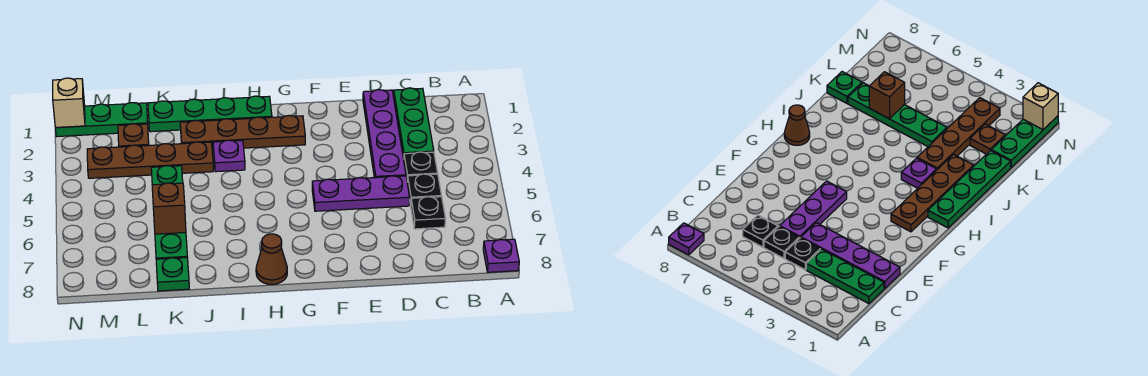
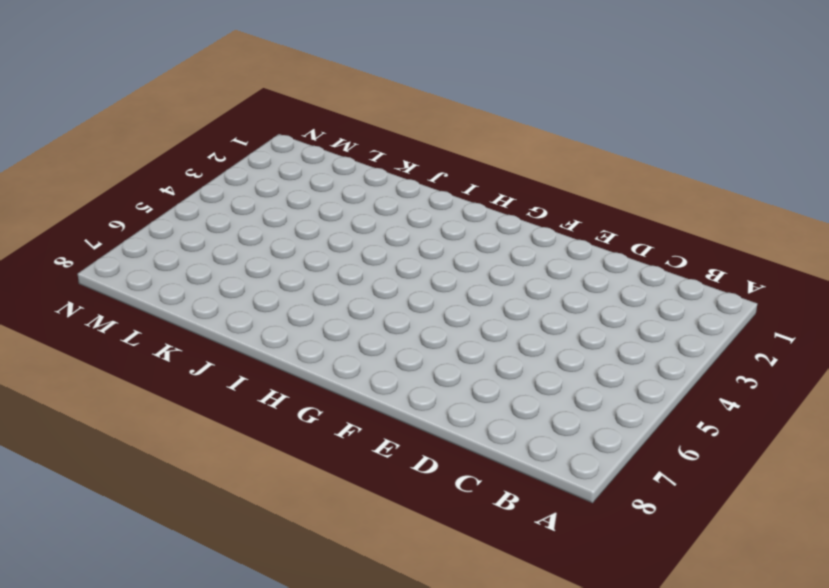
none -> purple 1x1 plate [483,239,519,272]
none -> green 1x3 plate [394,88,434,159]
none -> black 1x1 plate [404,152,438,179]

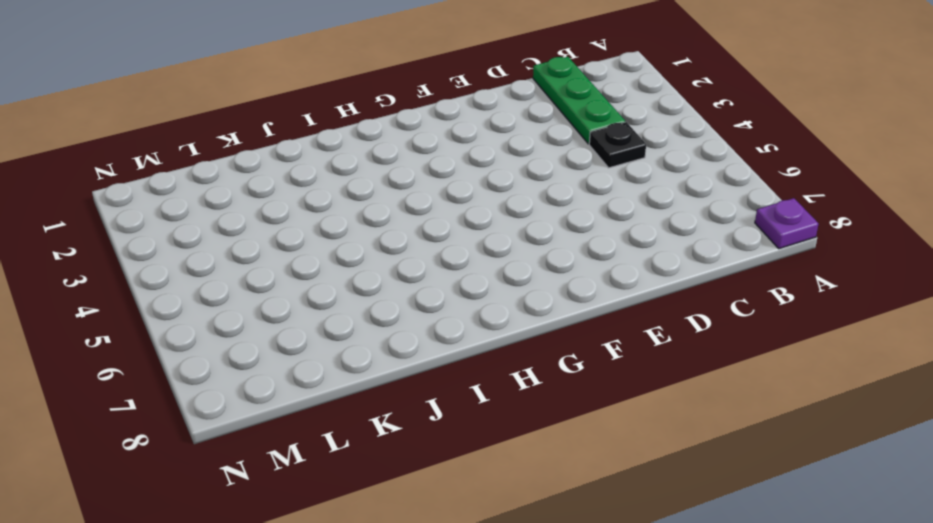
none -> black 1x1 plate [407,174,441,205]
none -> black 1x1 plate [411,197,446,229]
none -> purple 1x4 plate [363,90,406,178]

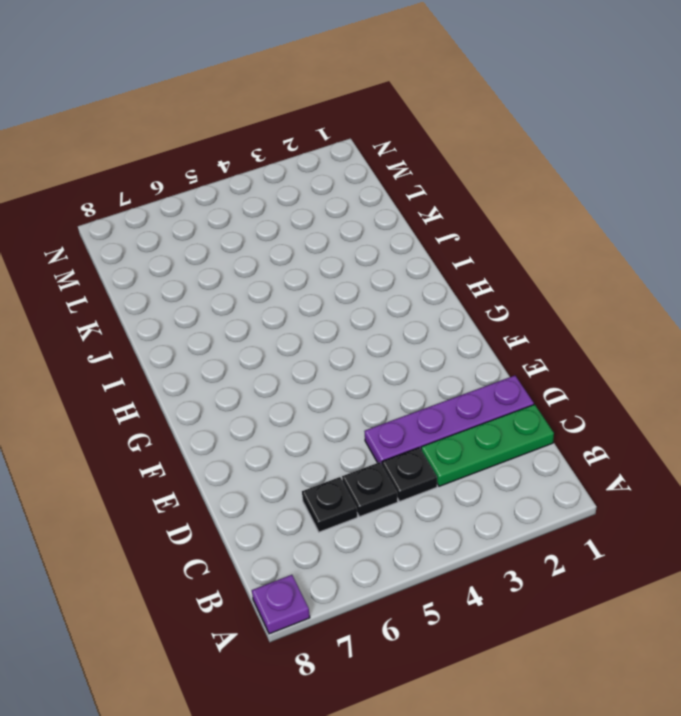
none -> purple 1x3 plate [312,176,410,211]
none -> brown 1x4 plate [180,116,305,150]
none -> green 1x4 plate [148,96,272,132]

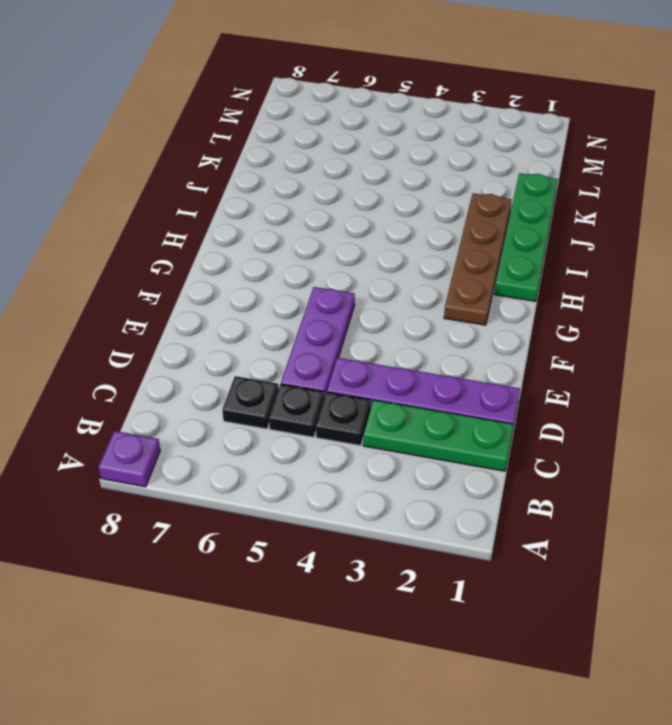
none -> brown 1x1 cone [256,234,287,285]
none -> purple 1x1 plate [213,140,245,172]
none -> brown 1x4 plate [87,142,213,178]

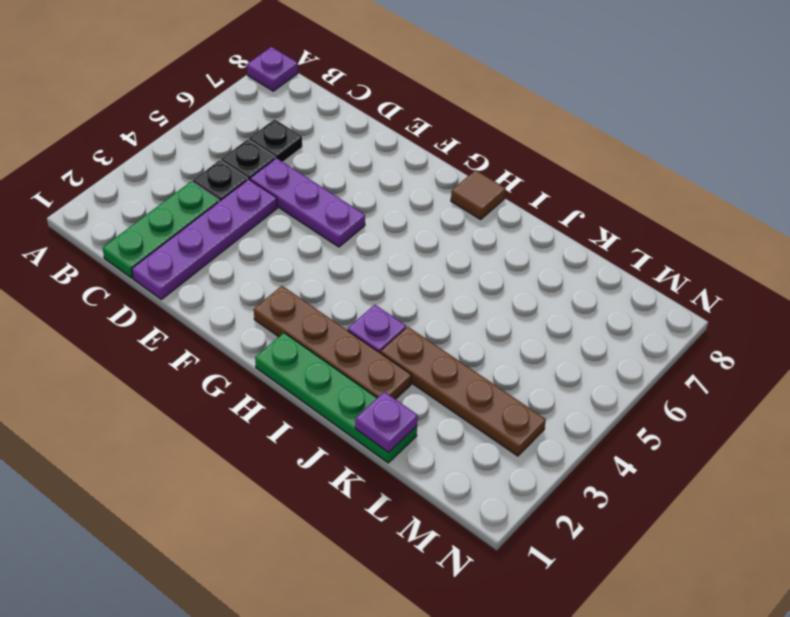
brown 1x1 tile [451,170,506,220] -> brown 1x1 cone [256,234,287,285]
purple 1x1 plate [355,392,418,452] -> none
none -> green 1x4 plate [151,166,188,259]
none -> green 1x1 plate [156,258,189,291]
none -> green 1x3 plate [55,103,148,137]

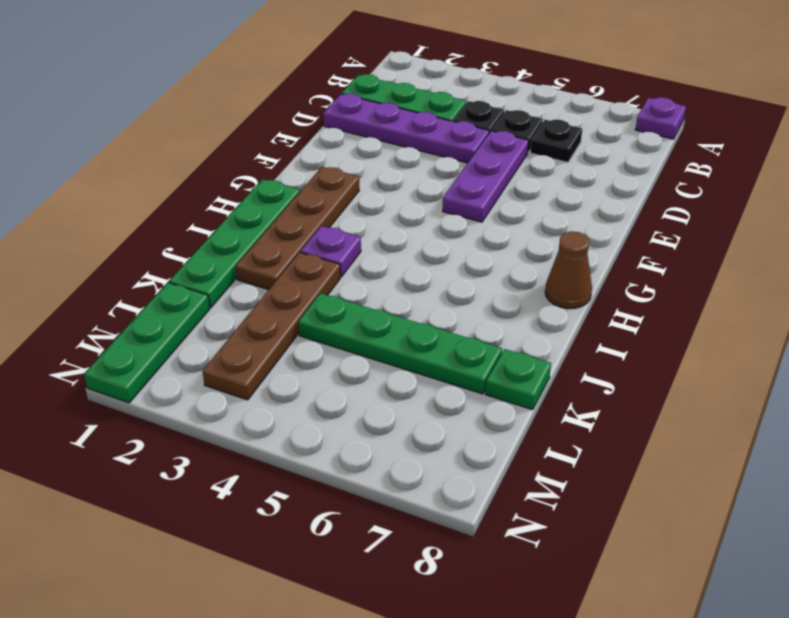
none -> brown 1x1 plate [118,124,149,147]
none -> brown 1x1 brick [152,183,186,234]
none -> tan 1x1 brick [53,78,85,128]

